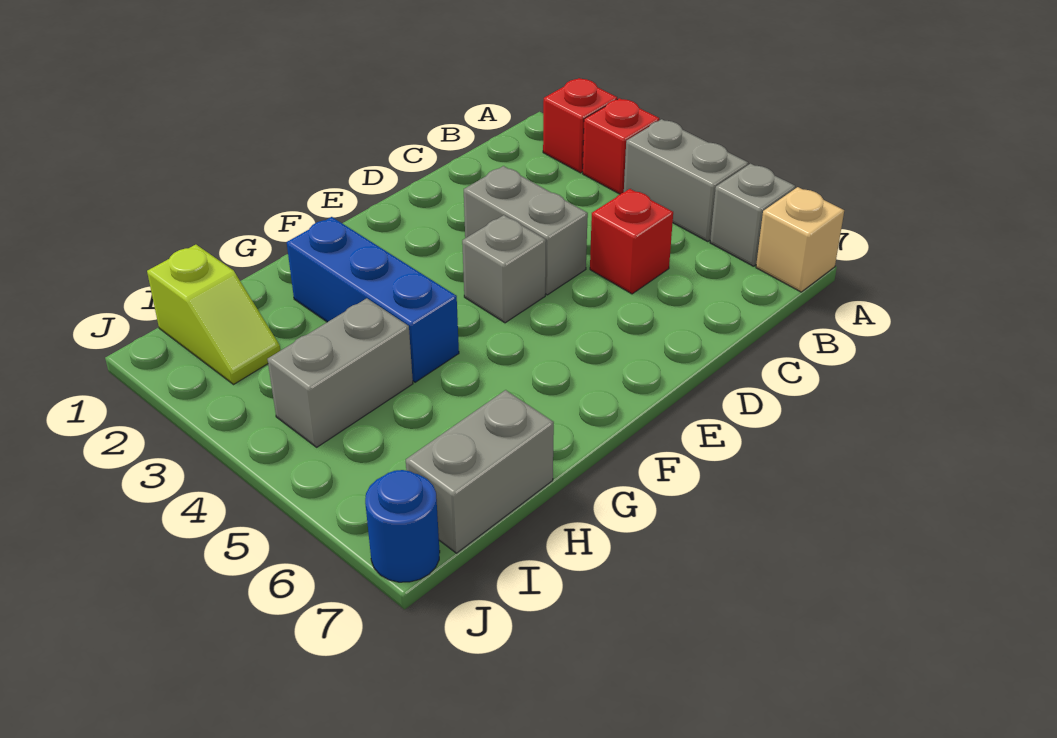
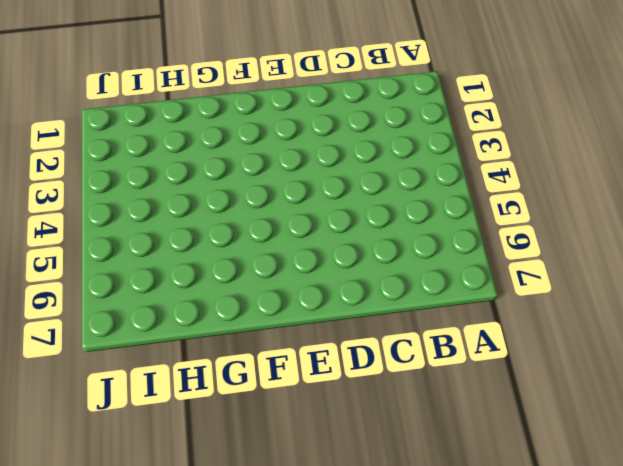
none -> red 1x1 brick [543,78,617,173]
none -> red 1x1 brick [583,98,659,194]
none -> grey 1x2 brick [624,119,748,242]

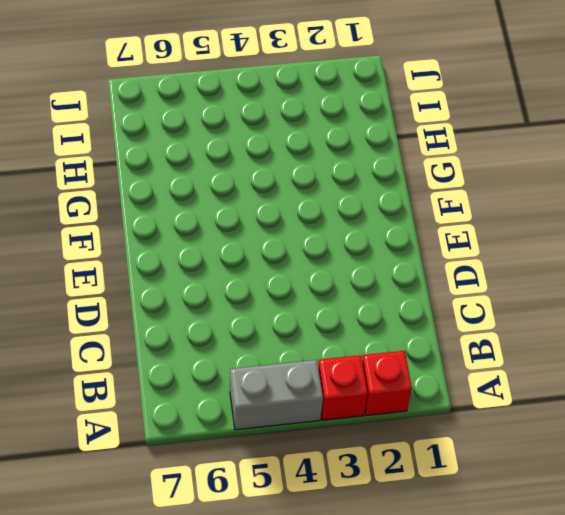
none -> grey 1x1 brick [710,164,795,266]
none -> tan 1x1 brick [756,187,844,292]
none -> red 1x1 brick [590,189,673,294]

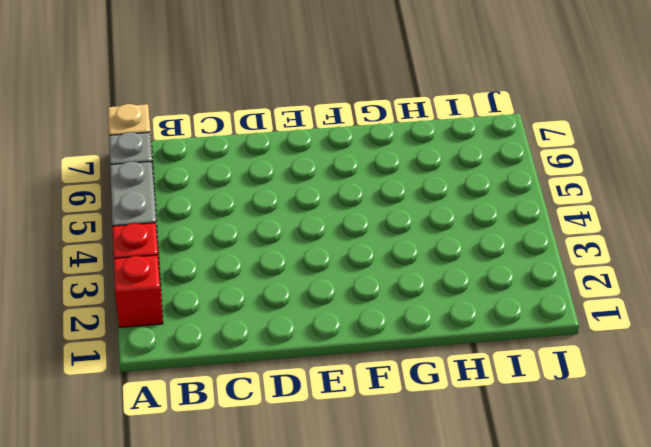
none -> red 1x1 brick [590,189,673,294]
none -> grey 1x2 brick [464,166,588,295]
none -> grey 1x1 brick [462,215,546,323]

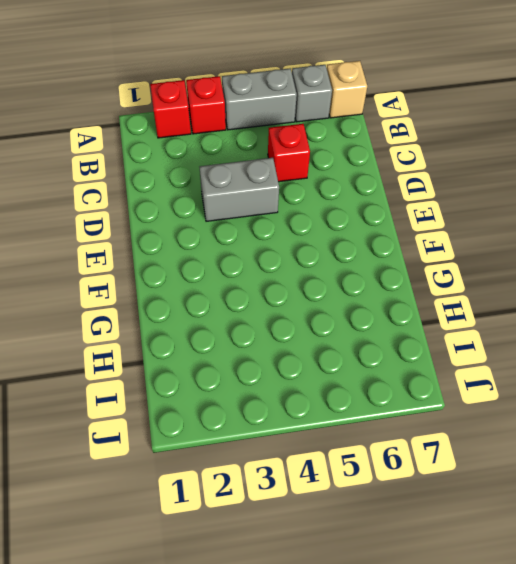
none -> grey 1x1 brick [462,215,546,323]
none -> blue 1x3 brick [287,217,459,382]
none -> grey 1x2 brick [267,298,413,447]

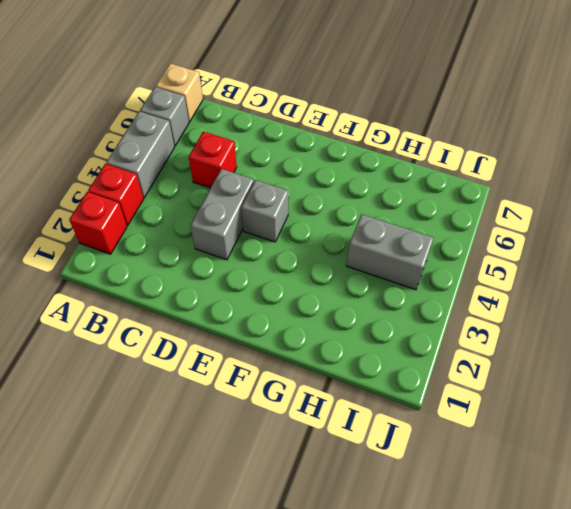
none -> blue 1x3 brick [287,217,459,382]
none -> grey 1x2 brick [406,390,554,553]
none -> lime 1x2 slope [147,245,280,384]

